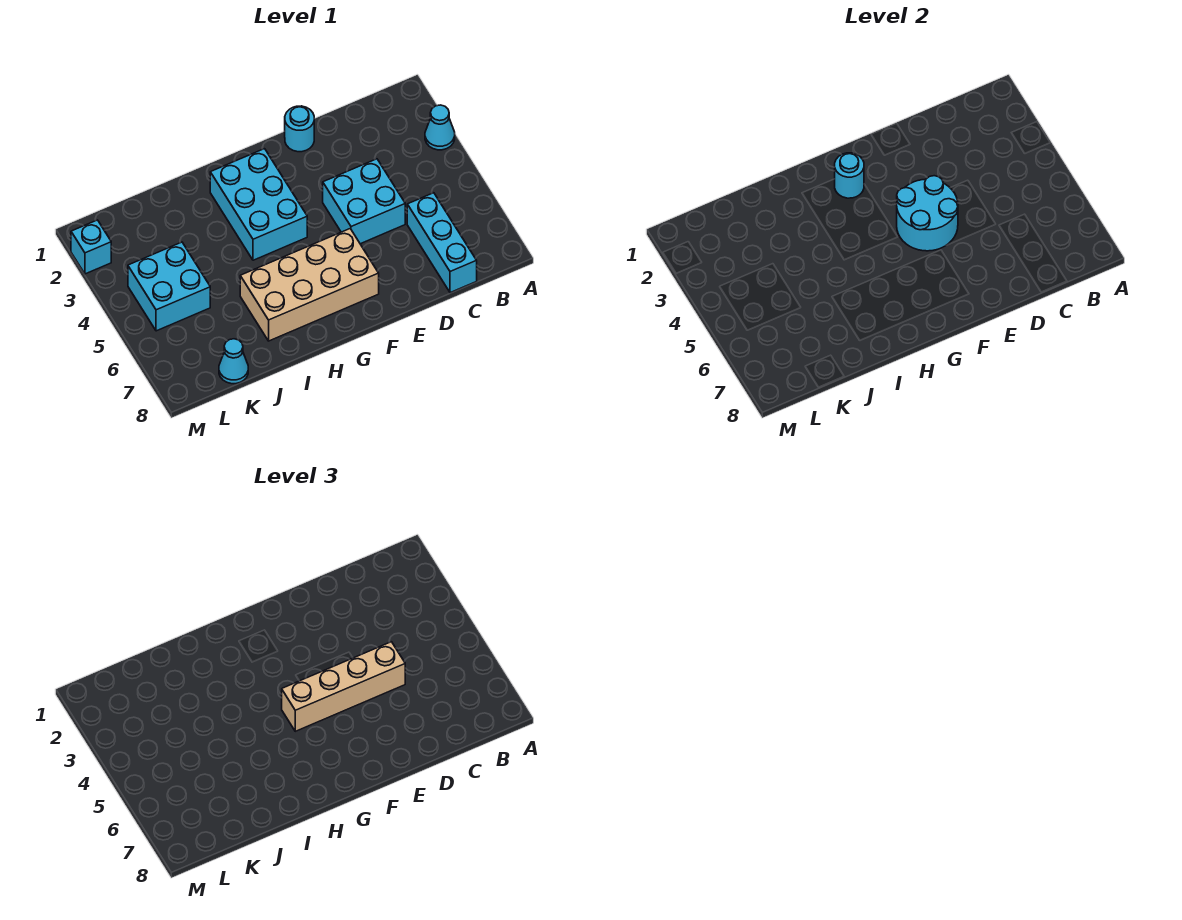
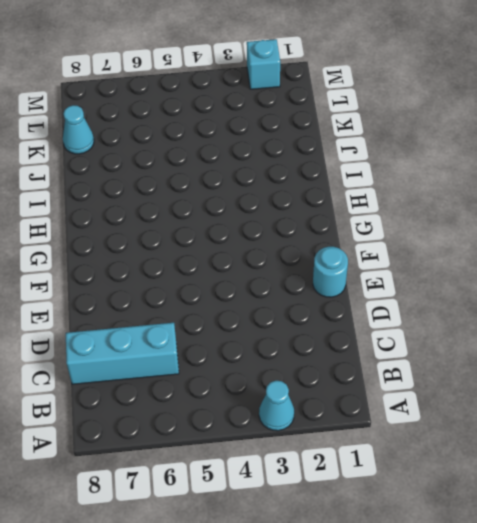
none -> cyan 2x2 brick [323,159,405,244]
none -> tan 2x4 brick [240,229,379,341]
none -> cyan 2x3 brick [210,149,307,260]

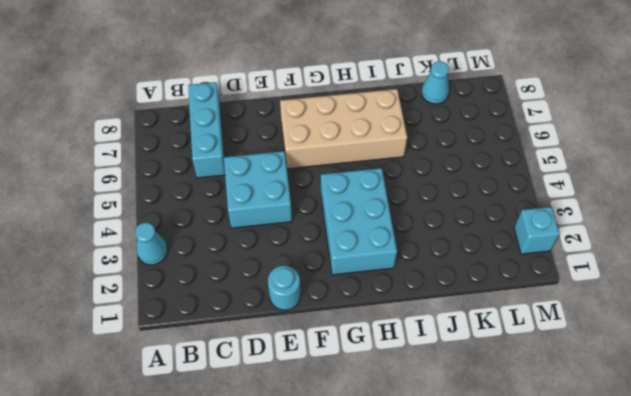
none -> cyan 2x2 brick [128,242,210,331]
none -> cyan 2x2 round brick [897,176,958,251]
none -> cyan 1x1 round brick [835,153,864,198]

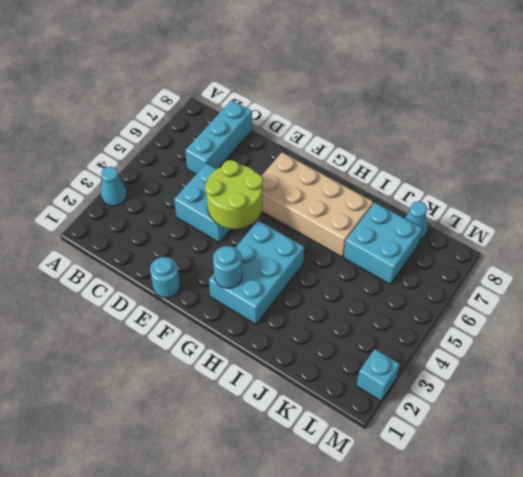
lime 2x2 round brick [205,160,263,229] -> cyan 2x2 round brick [897,176,958,251]
cyan 2x2 brick [344,203,422,284] -> cyan 2x2 brick moved to [128,242,210,331]
none -> tan 1x4 brick [282,642,405,731]

